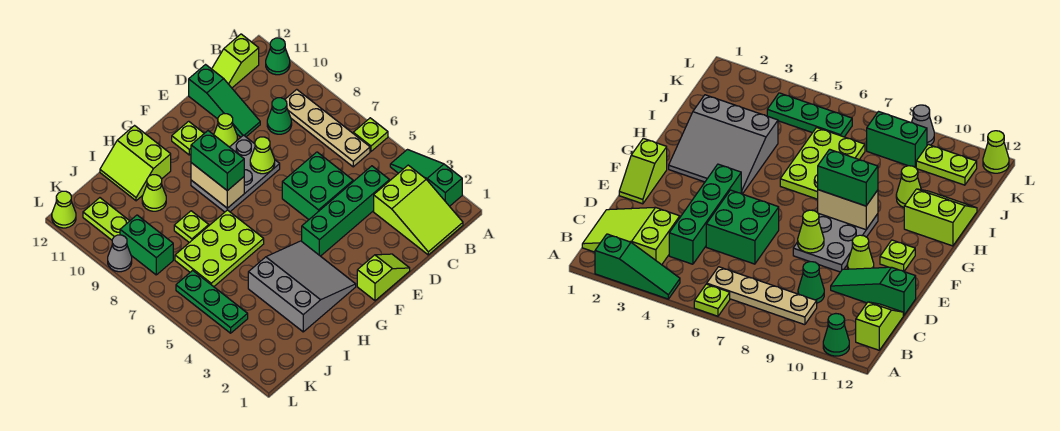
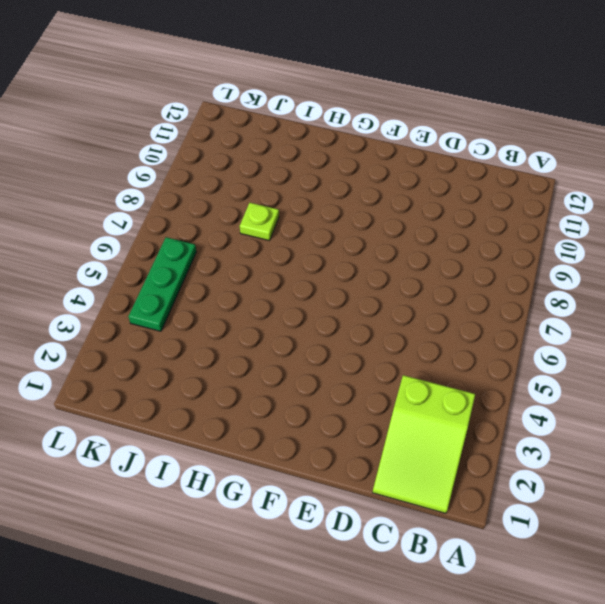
none -> green 1x3 slope [390,150,462,206]
none -> lime 1x1 plate [353,118,388,151]
none -> green 1x1 cone [266,38,290,75]

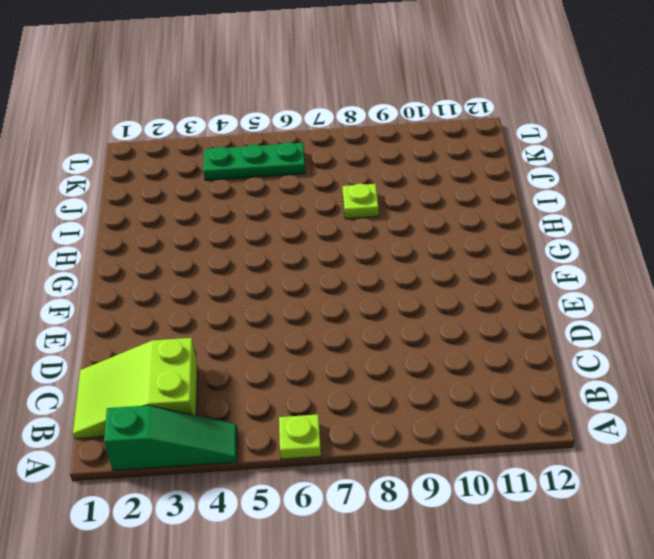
none -> green 1x1 cone [266,38,290,75]
none -> tan 1x4 plate [285,89,370,167]
none -> lime 1x2 slope [212,34,259,88]

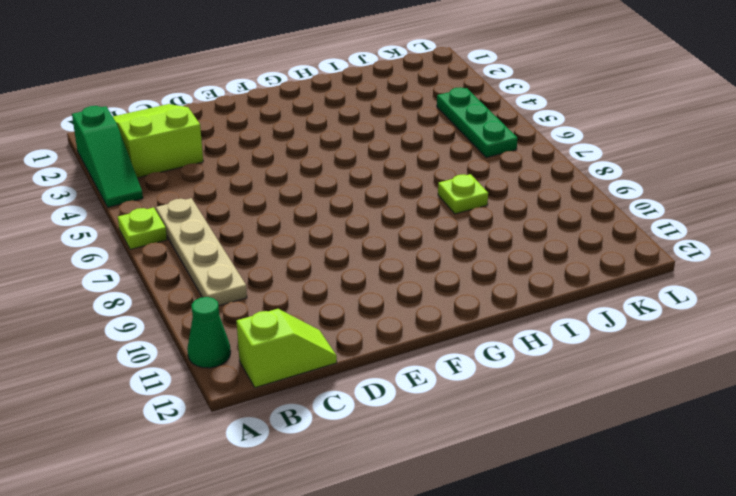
none -> green 1x4 brick [302,166,390,256]
none -> green 1x1 cone [267,98,292,134]
none -> green 2x2 brick [282,152,353,220]

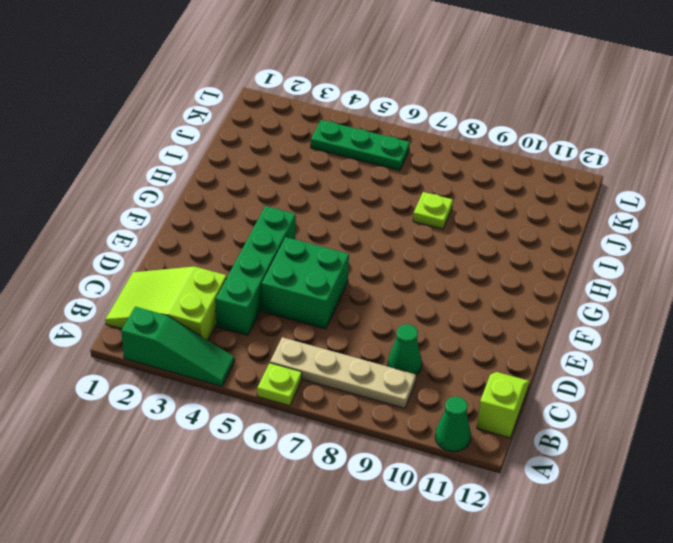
none -> green 1x3 slope [189,65,260,137]
none -> lime 1x2 slope [357,254,410,301]
none -> grey 2x3 plate [191,135,280,212]

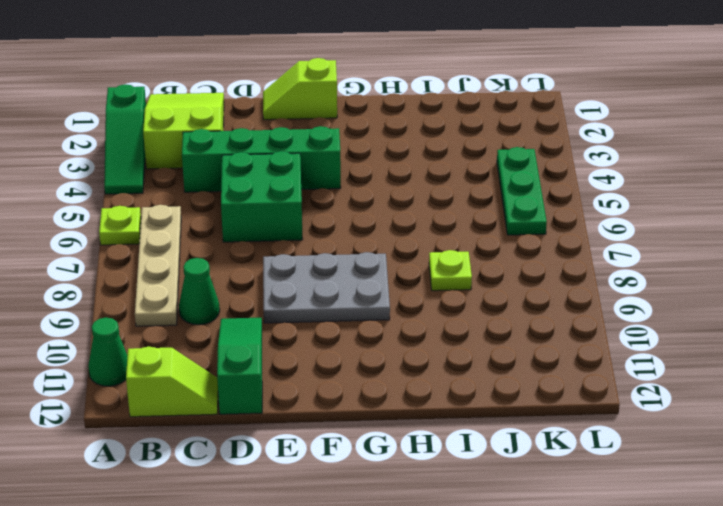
none -> lime 1x1 cone [214,114,237,147]
none -> lime 1x1 plate [172,121,204,155]
none -> grey 3x3 slope [248,241,356,332]

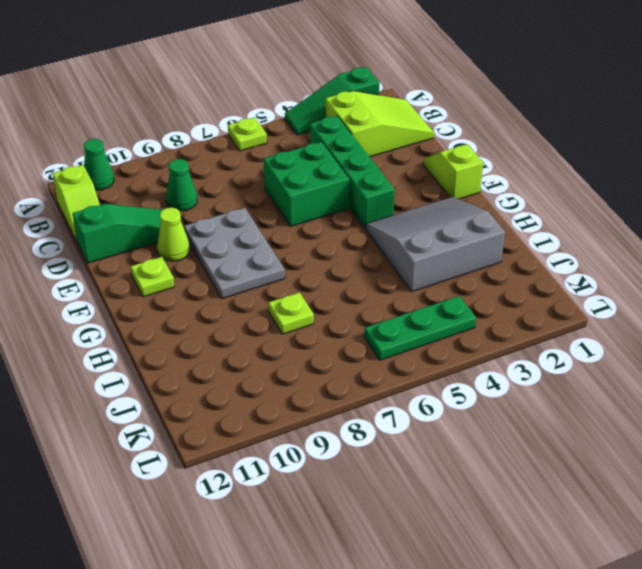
none -> tan 1x4 plate [285,89,370,167]
none -> lime 2x3 plate [175,210,264,287]
none -> lime 2x2 slope [100,126,171,201]

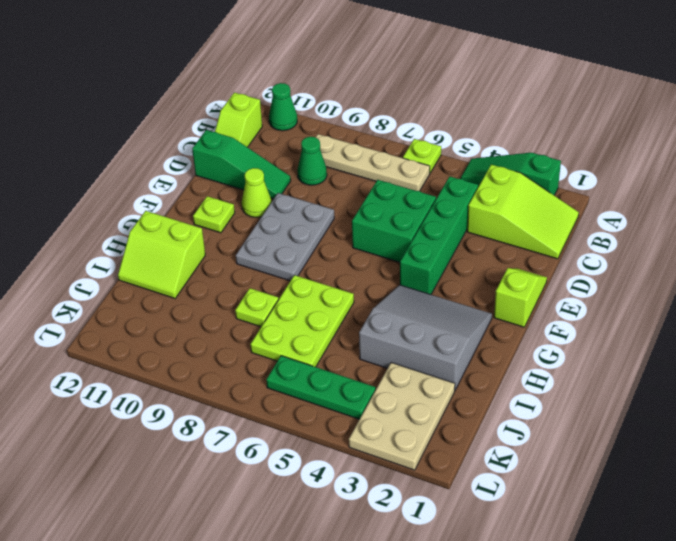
tan 2x3 plate [349,363,455,470] -> none
none -> lime 1x1 cone [142,175,166,211]
none -> green 1x2 brick [120,215,173,275]
none -> lime 1x2 plate [83,198,129,240]

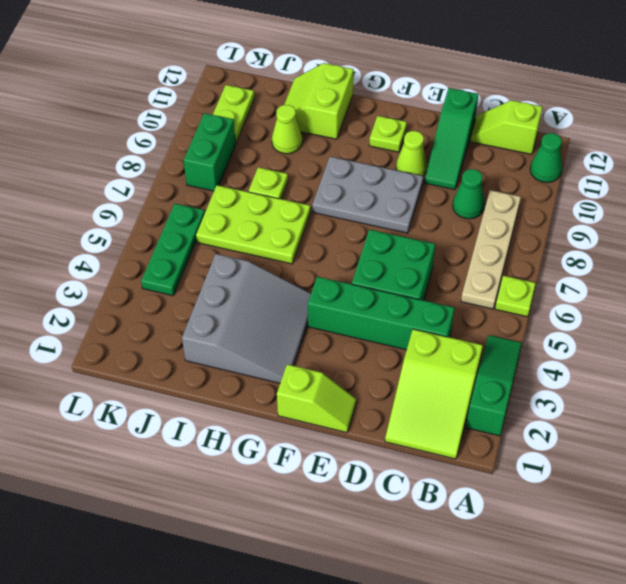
none -> grey 1x1 cone [108,235,132,272]
none -> lime 1x1 cone [52,191,76,228]
none -> lime 1x1 cone [250,137,275,174]

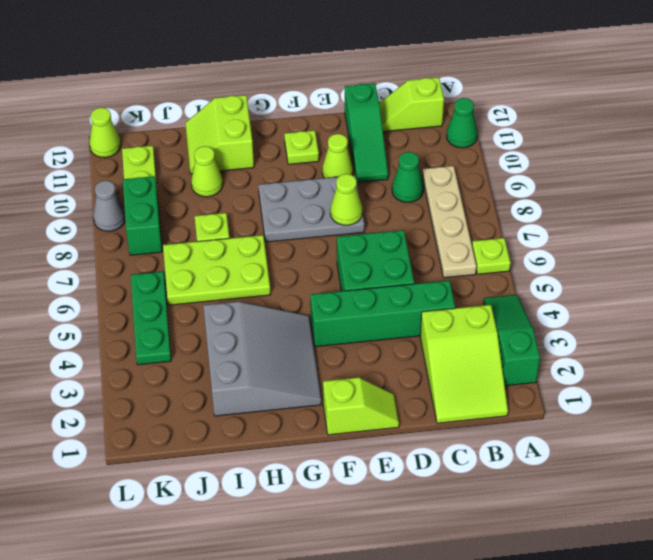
none -> tan 1x2 brick [191,163,244,208]
none -> green 1x2 brick [191,131,244,191]

